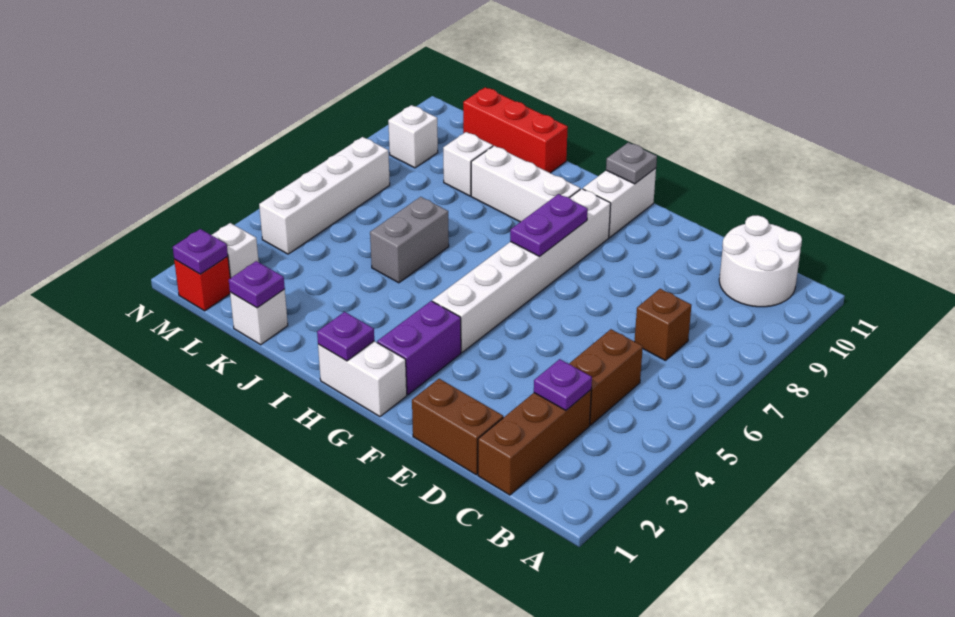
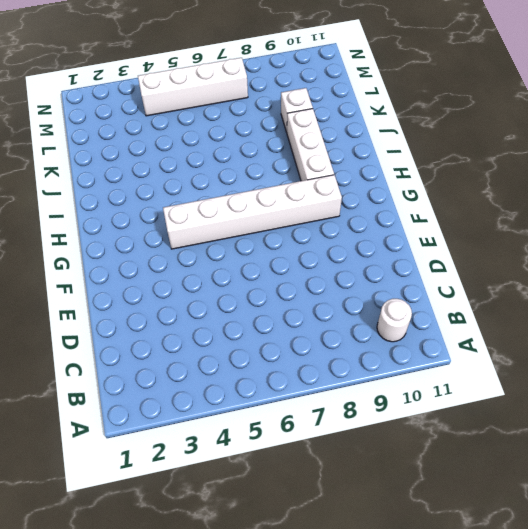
white 1x1 round brick [377,299,412,342] -> white 2x2 round brick [719,215,802,307]
none -> brown 1x3 brick [478,390,591,495]
none -> brown 1x2 brick [569,329,643,425]
none -> brown 1x1 brick [635,289,691,361]

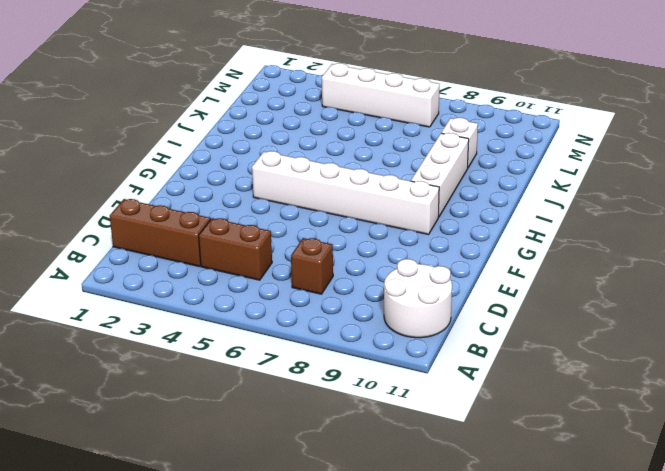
none -> brown 1x2 brick [412,379,503,475]
none -> white 1x2 brick [318,341,407,417]
none -> purple 1x2 brick [377,301,461,395]

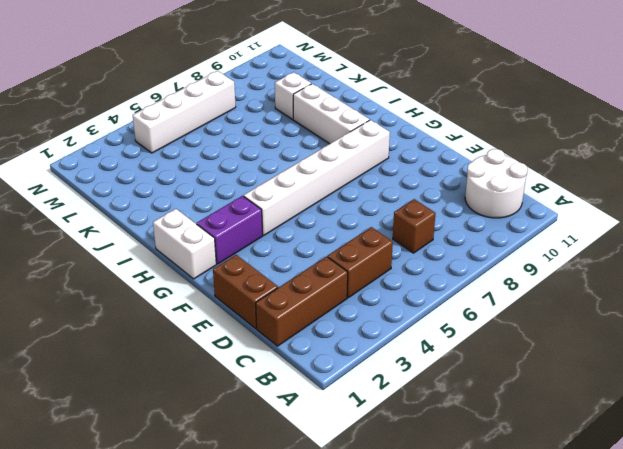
none -> white 1x2 brick [583,168,656,237]
none -> grey 1x2 brick [370,197,449,283]
none -> red 1x3 brick [463,87,568,173]

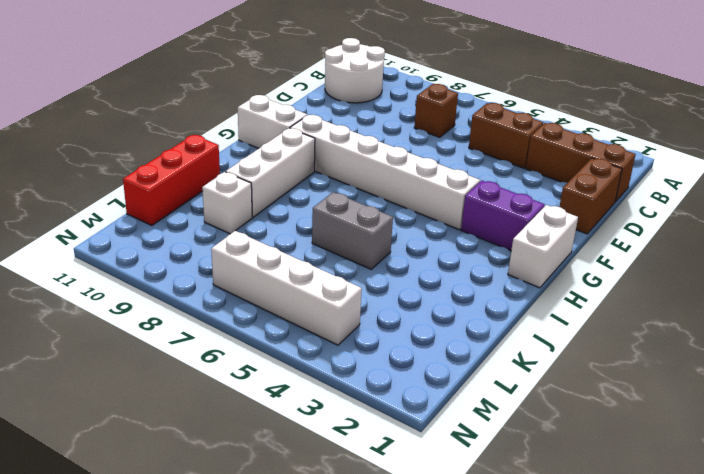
none -> white 1x1 brick [230,289,288,345]
none -> red 1x1 brick [174,256,230,311]
none -> white 1x1 brick [212,223,259,278]

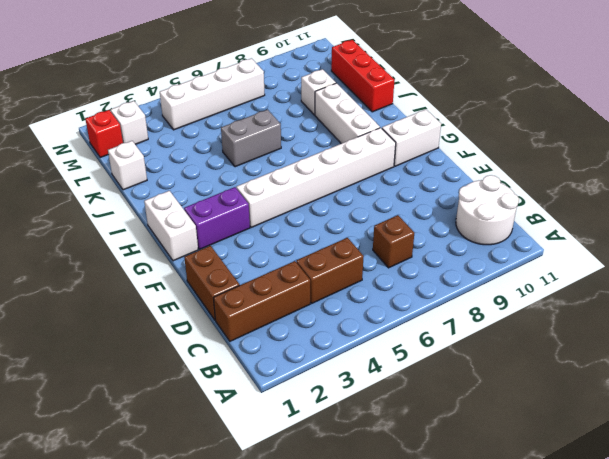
none -> white 1x1 brick [388,105,438,168]
none -> purple 1x1 plate [534,359,592,410]
none -> purple 1x2 plate [510,194,588,256]

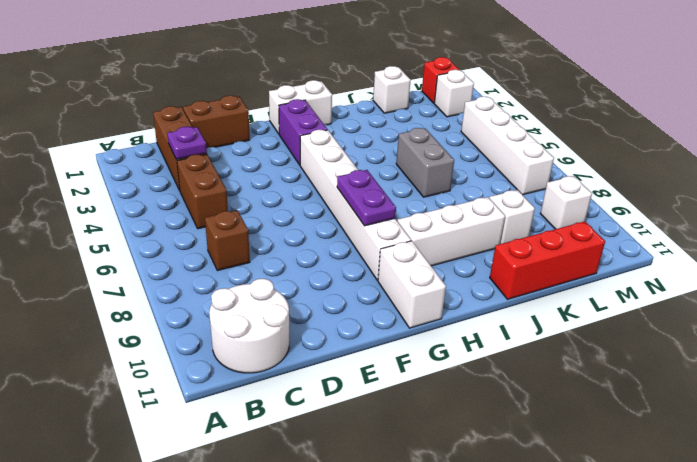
none -> grey 1x1 plate [606,142,657,184]
none -> purple 1x1 plate [317,312,374,361]
none -> purple 1x1 plate [229,261,285,308]

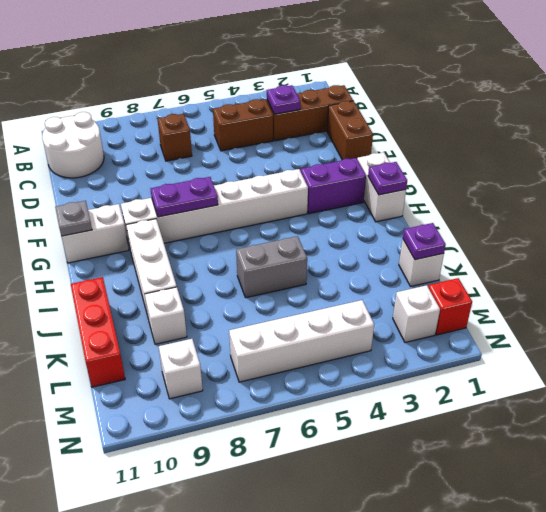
none -> purple 1x1 plate [173,229,228,274]

